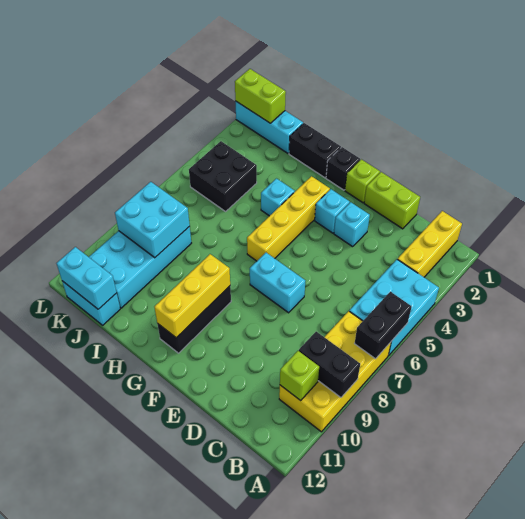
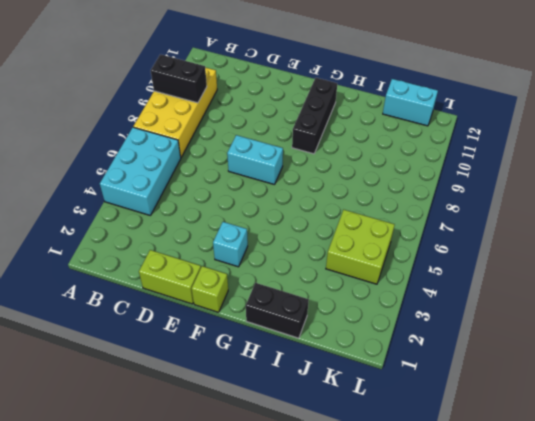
lime 2x2 brick [326,210,395,284] -> black 2x2 brick [189,141,257,211]
none -> yellow 1x3 brick [398,211,462,277]
none -> cyan 1x1 brick [334,202,370,247]
none -> black 1x1 brick [326,147,360,190]

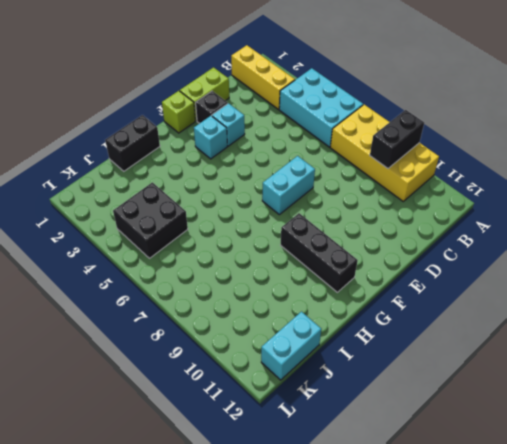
black 1x1 brick [196,91,228,124] -> black 1x1 brick moved to [326,147,360,190]
none -> yellow 1x4 brick [247,176,330,261]
none -> cyan 1x1 brick [261,179,295,216]
none -> cyan 1x3 brick [235,101,303,153]

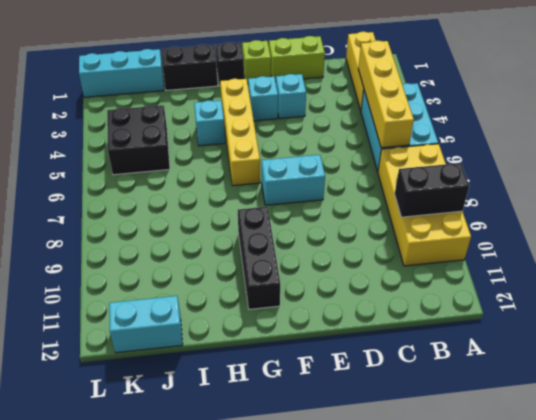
yellow 1x4 brick [358,41,414,148] -> none
none -> cyan 2x4 brick [89,226,191,308]
none -> black 1x2 brick [355,292,412,359]
none -> lime 1x1 brick [280,351,319,401]

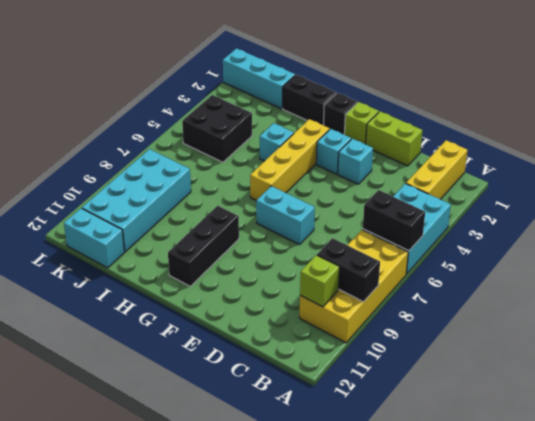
black 1x2 brick [363,190,425,251] -> black 1x2 brick turned to [355,292,412,359]
none -> yellow 1x3 brick [154,254,230,338]
none -> cyan 2x2 brick [115,182,190,258]
none -> cyan 1x2 brick [57,247,117,309]

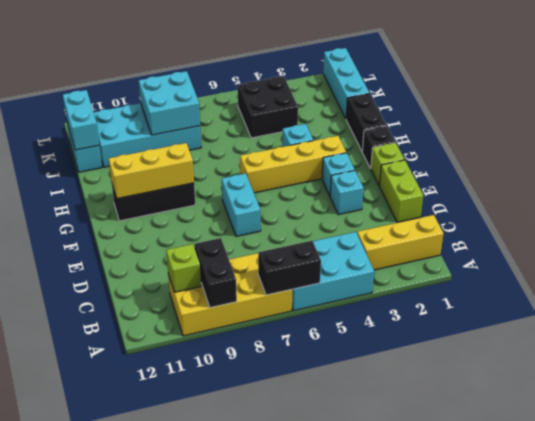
none -> lime 1x2 brick [235,69,286,123]

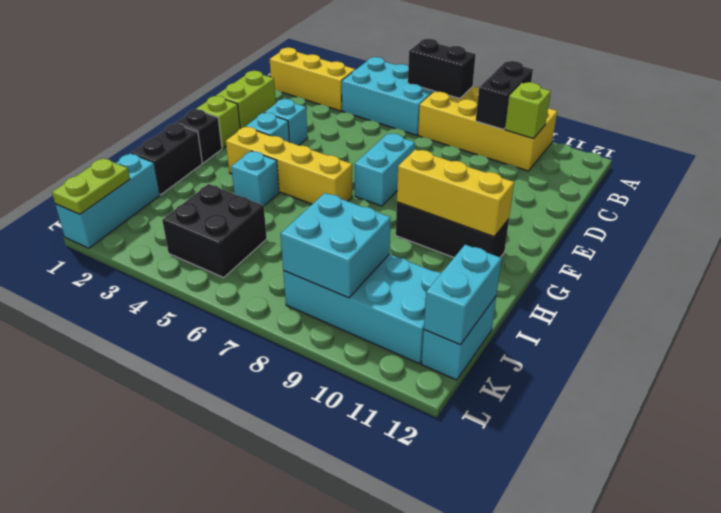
lime 1x2 plate [52,158,130,214] -> lime 1x2 brick [235,69,286,123]

